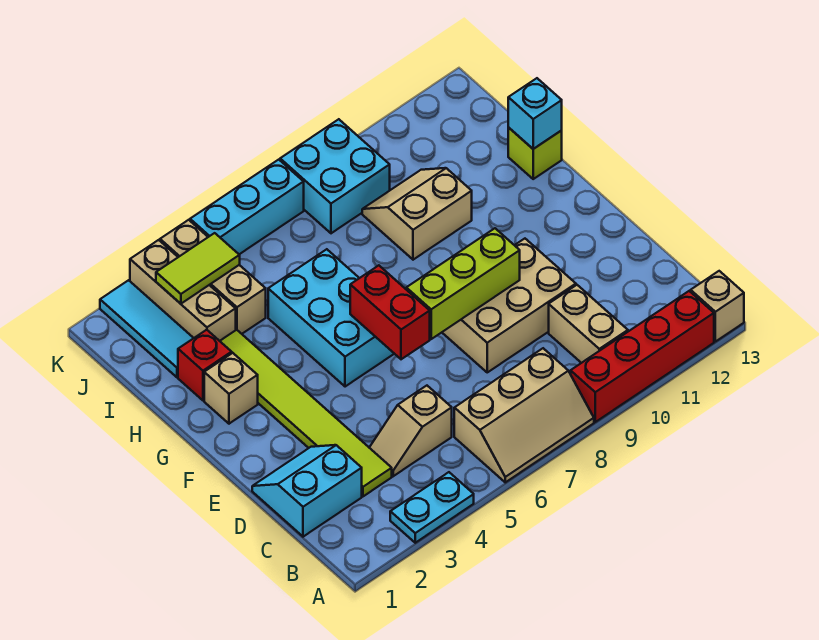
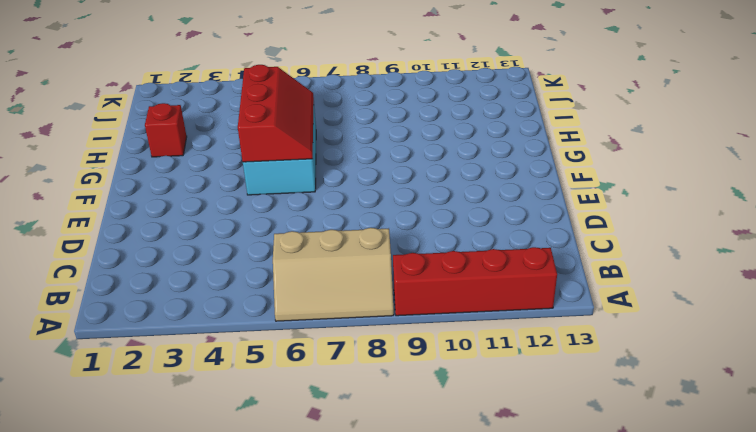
red 2x3 slope [238,65,314,162] -> red 1x2 brick [350,265,430,359]
none -> cyan 1x2 plate [390,472,474,543]
none -> tan 1x1 brick [691,271,744,342]
none -> tan 1x2 brick [549,285,628,363]

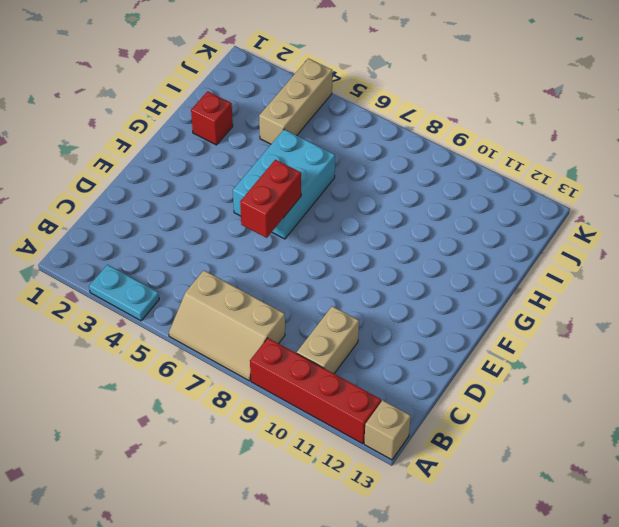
none -> cyan 2x2 slope [252,445,362,537]
none -> lime 1x6 tile [220,330,392,496]
none -> tan 1x2 slope [369,386,452,476]

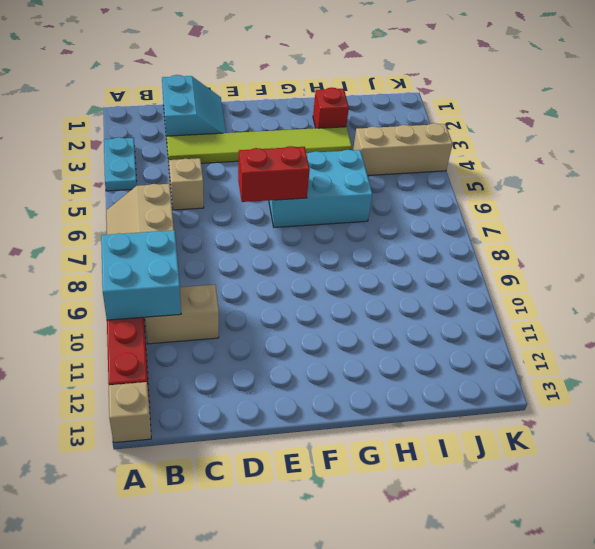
cyan 2x2 brick [101,230,181,320] -> cyan 2x2 brick moved to [280,119,390,233]
none -> tan 2x3 brick [442,239,576,372]
none -> tan 1x1 brick [204,353,258,424]
none -> tan 2x2 slope [362,168,472,260]

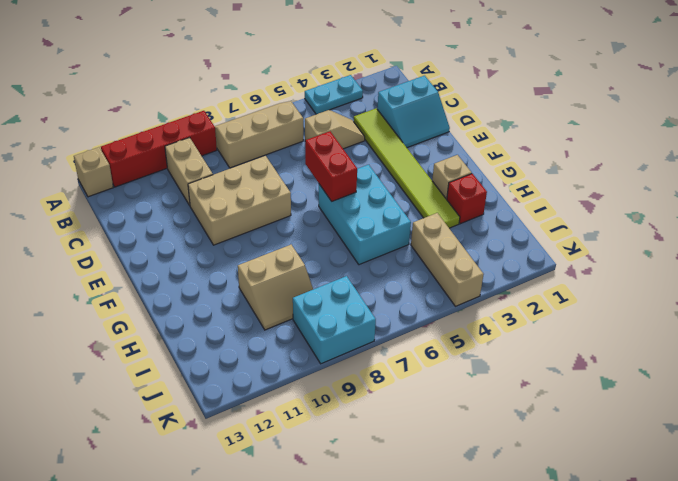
none -> lime 1x1 brick [508,128,562,179]
none -> cyan 1x3 tile [100,280,193,377]
none -> tan 1x3 brick [130,240,236,341]

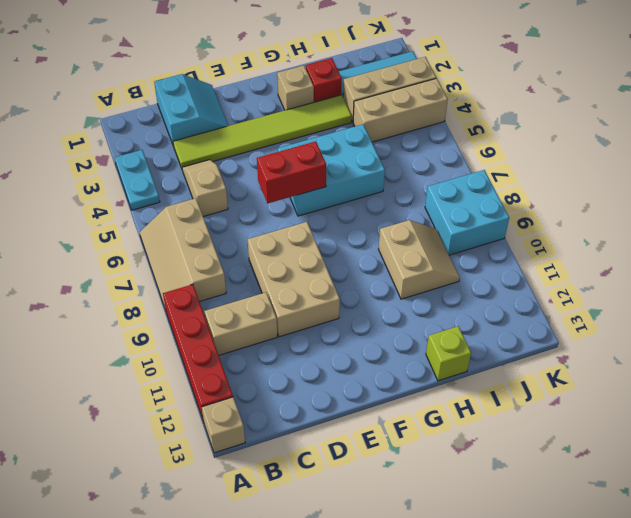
none -> cyan 1x3 brick [190,160,304,254]
none -> lime 1x3 brick [406,228,520,339]
none -> cyan 1x1 brick [508,78,562,149]

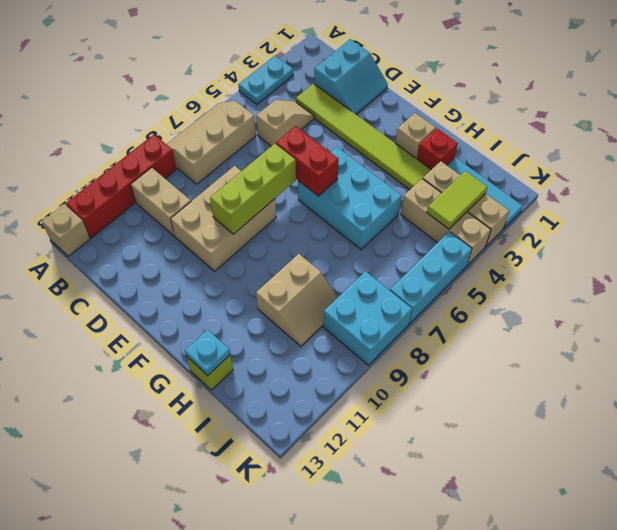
cyan 1x1 plate [185,330,230,376] -> cyan 1x1 brick [508,78,562,149]

